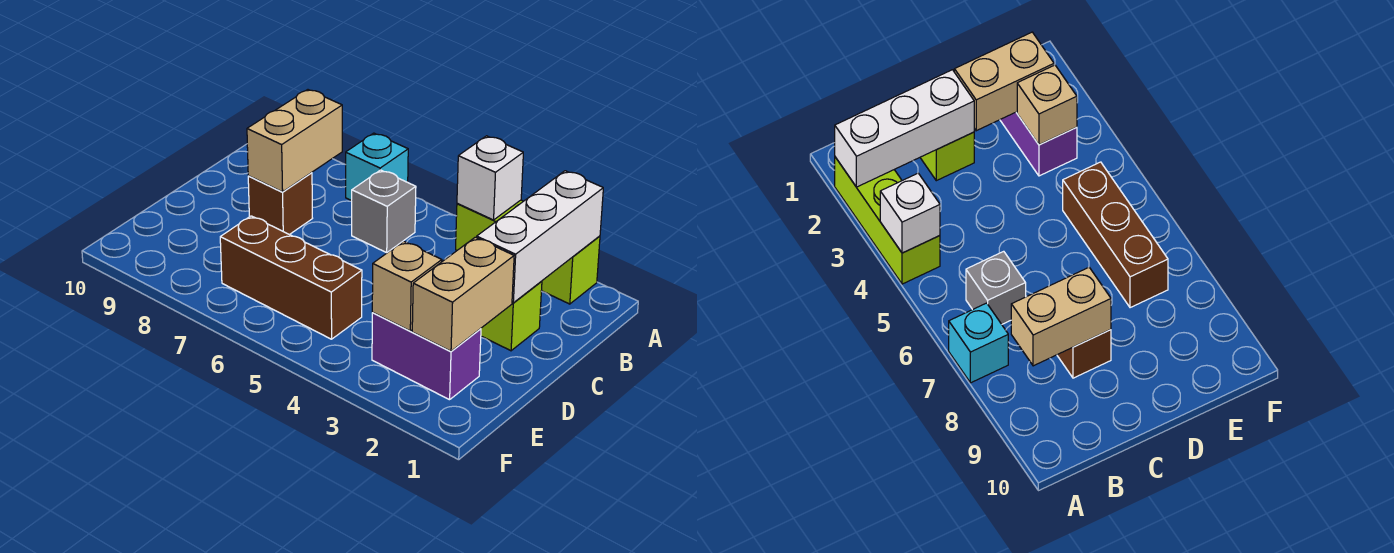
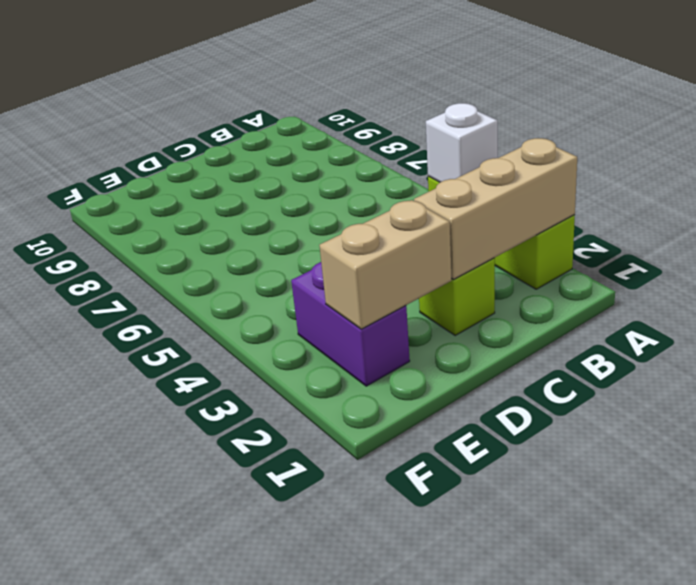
tan 1x3 brick [414,138,577,279] -> white 1x3 brick [477,171,603,303]
none -> cyan 1x1 brick [346,133,408,201]
none -> grey 1x1 brick [352,170,416,253]
none -> brown 1x1 brick [248,173,313,235]

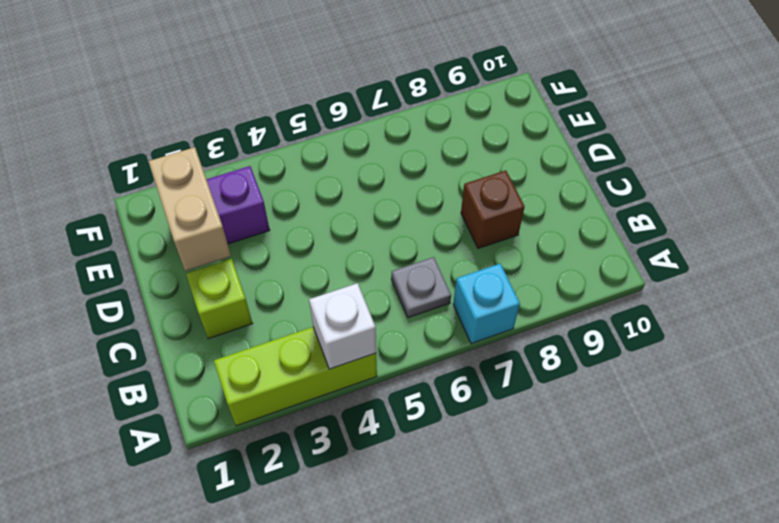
grey 1x1 plate [391,257,451,318] -> grey 1x1 brick [352,170,416,253]
none -> brown 1x3 brick [220,216,362,339]
none -> white 1x3 brick [477,171,603,303]
none -> tan 1x2 brick [247,90,342,192]

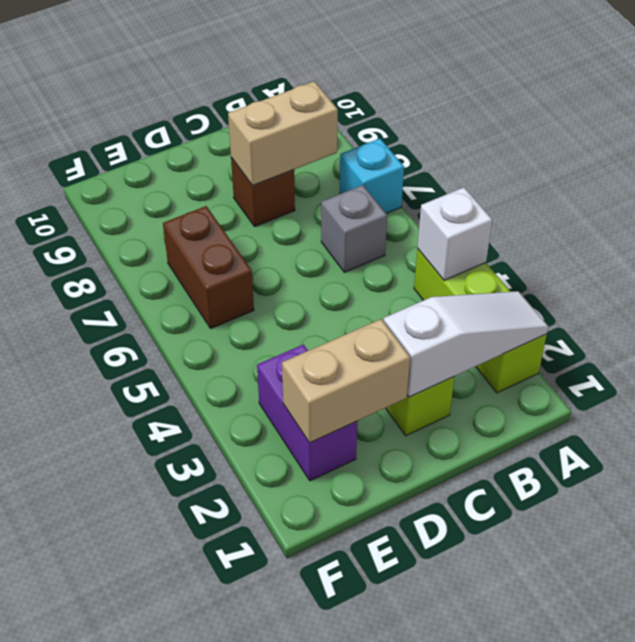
white 1x3 slope [384,291,548,397] -> white 1x3 brick [477,171,603,303]
brown 1x2 brick [163,206,254,328] -> brown 1x3 brick [220,216,362,339]
none -> tan 1x1 brick [372,241,442,331]

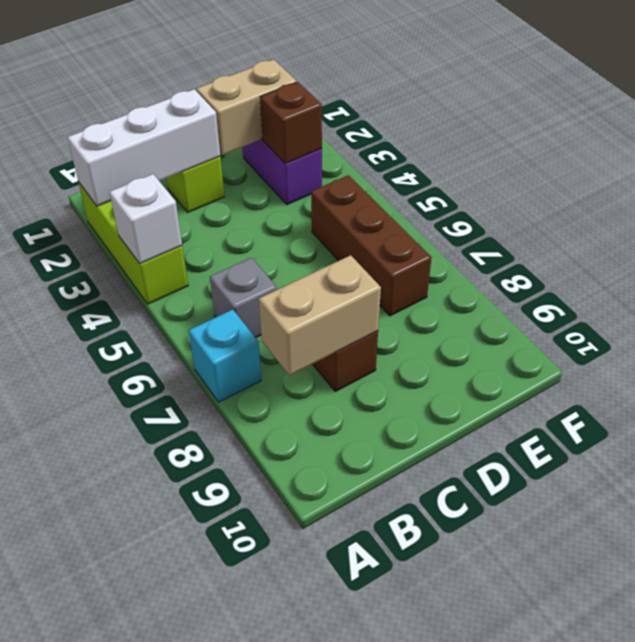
brown 1x1 brick [260,82,322,164] -> tan 1x1 brick [372,241,442,331]

